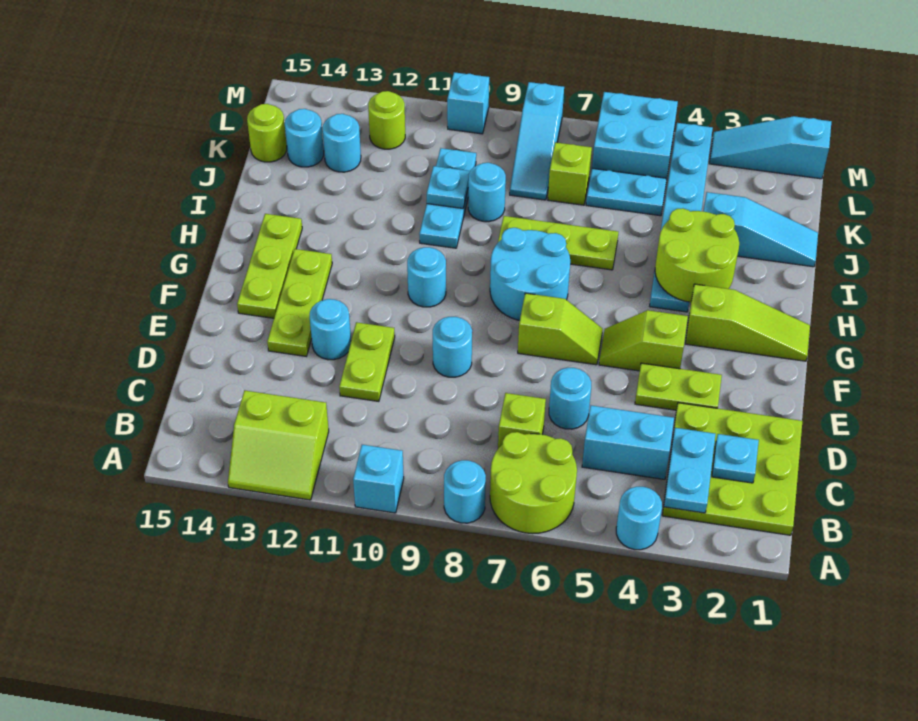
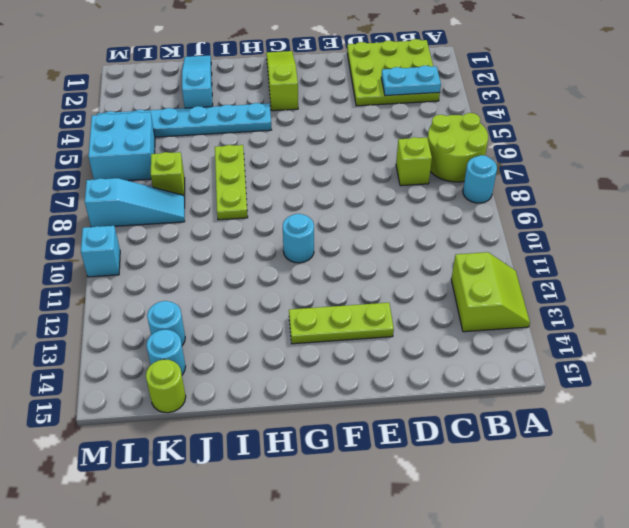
none -> cyan 1x1 round brick [616,487,662,550]
none -> cyan 1x1 brick [353,445,404,513]
none -> cyan 1x2 brick [582,405,674,479]
none -> cyan 1x1 round brick [549,368,591,429]

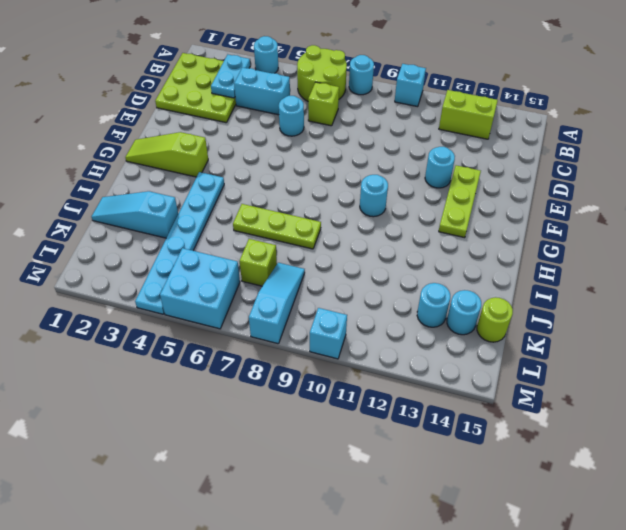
none -> lime 1x2 plate [339,322,395,401]
none -> lime 1x2 plate [635,363,722,410]
none -> cyan 1x1 round brick [433,317,472,377]
none -> lime 1x2 slope [599,310,688,371]

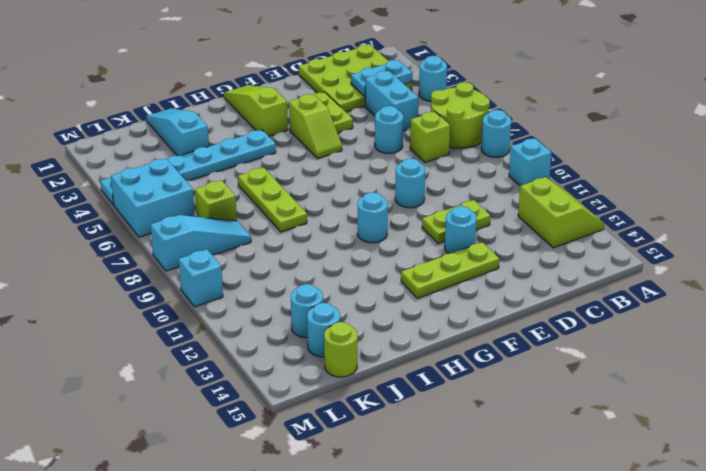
none -> lime 1x2 slope [518,293,603,365]
none -> lime 1x3 plate [237,214,302,318]
none -> cyan 2x2 round brick [490,228,570,320]
none -> cyan 1x3 plate [419,148,476,248]

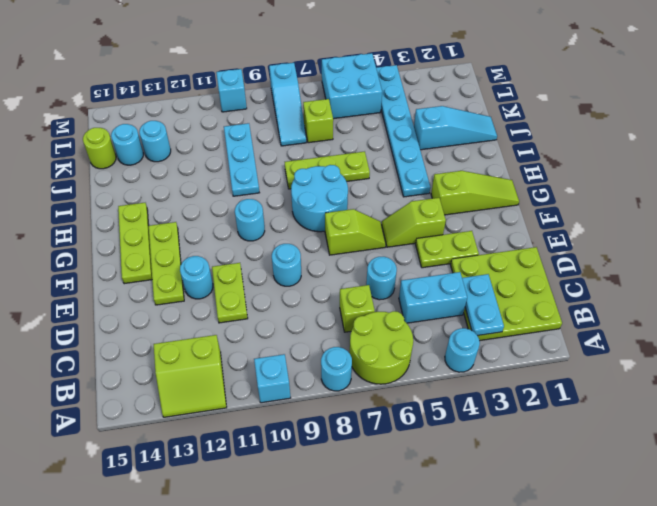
none -> cyan 1x1 round brick [468,163,506,222]
none -> cyan 1x2 plate [586,168,667,216]
none -> lime 1x1 round brick [368,91,405,149]
none -> cyan 1x3 slope [709,116,831,179]

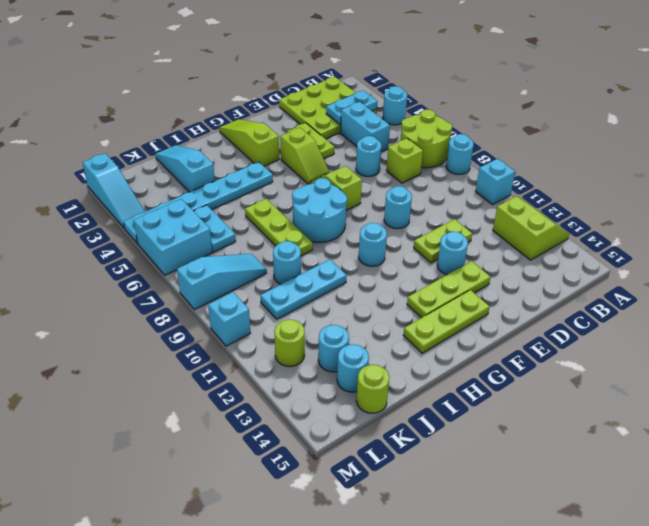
none -> lime 1x1 brick [548,142,592,205]
none -> cyan 1x1 plate [712,434,759,483]
none -> lime 2x2 round brick [655,208,739,302]
none -> cyan 1x1 plate [427,166,470,208]

